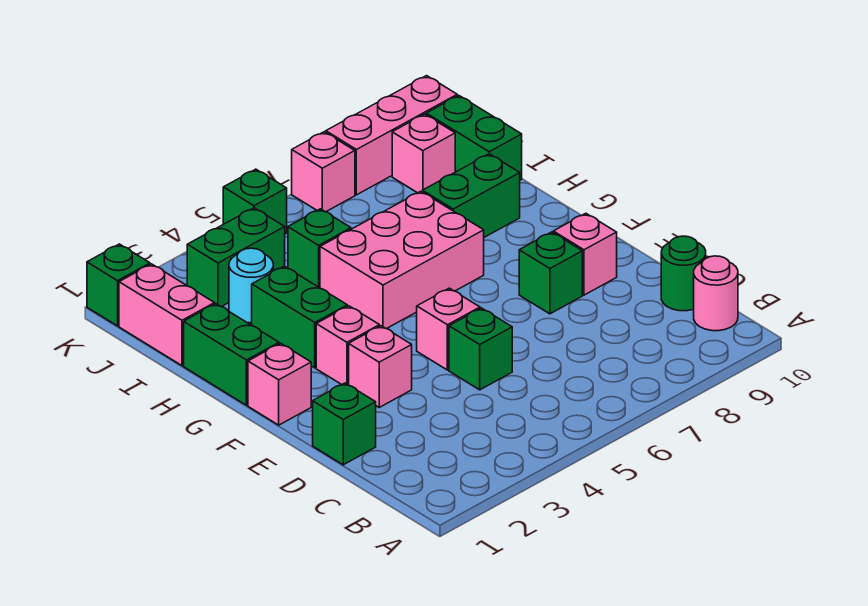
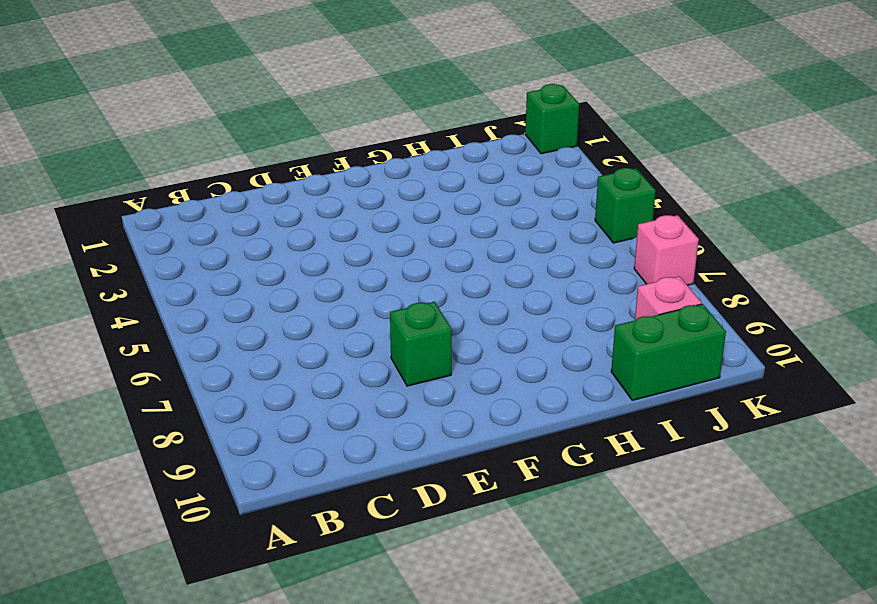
none -> pink 1x1 round brick [694,256,738,331]
none -> green 1x1 round brick [661,236,706,311]
none -> green 1x1 brick [313,383,376,465]

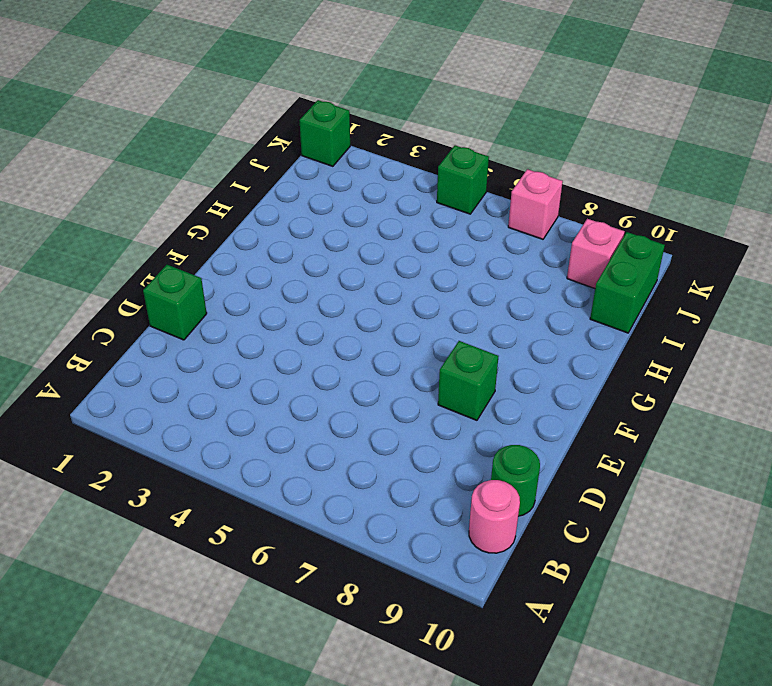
none -> green 1x1 brick [449,308,512,390]
none -> pink 1x1 brick [349,326,412,407]
none -> pink 1x1 brick [417,288,480,370]

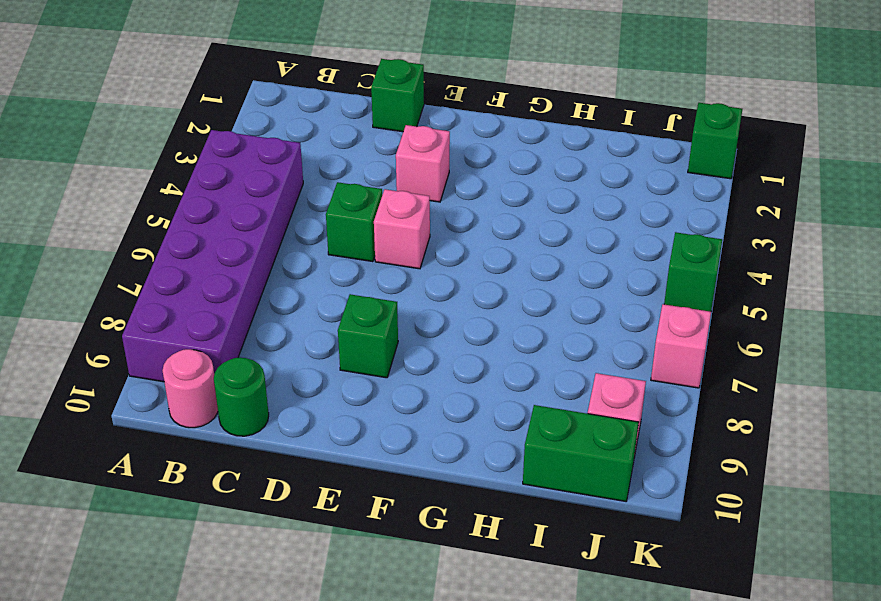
purple 2x6 brick [122,130,303,382] -> none
none -> pink 1x1 brick [553,213,617,295]
none -> pink 1x1 brick [248,343,311,425]
none -> pink 1x1 brick [316,306,379,385]

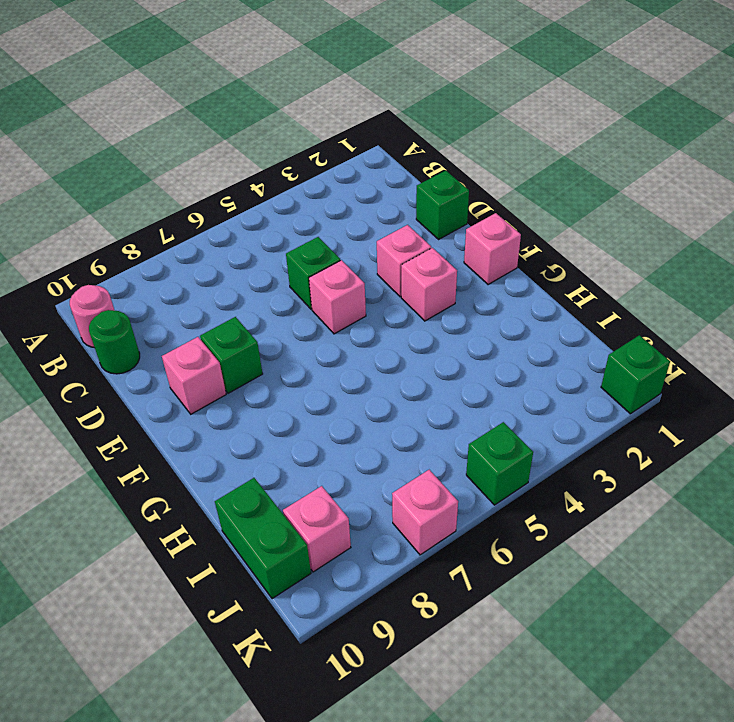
none -> green 1x2 brick [184,304,279,405]
none -> green 1x2 brick [252,266,347,368]
none -> pink 2x3 brick [320,191,484,329]

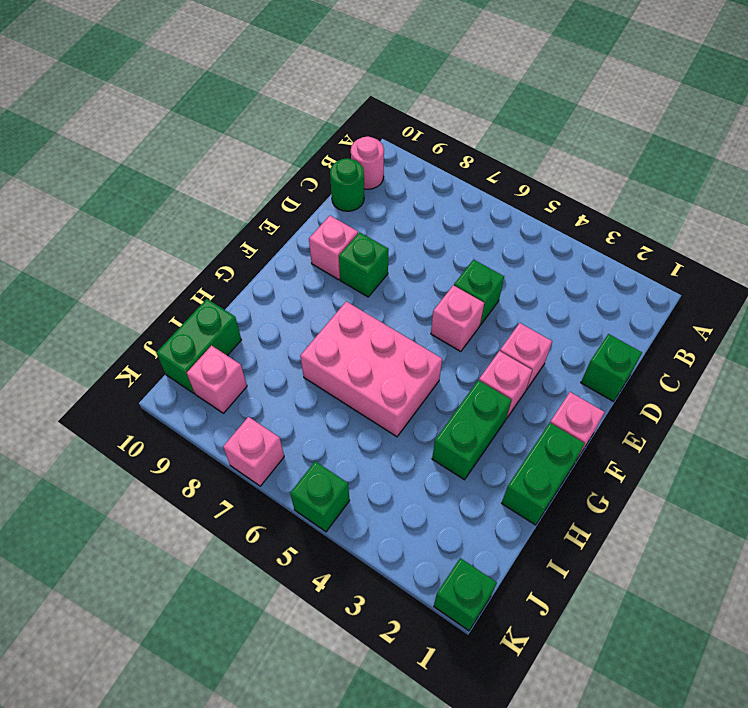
none -> green 1x2 brick [423,154,520,237]
none -> pink 1x2 brick [119,264,215,366]
none -> cyan 1x1 round brick [229,248,273,323]

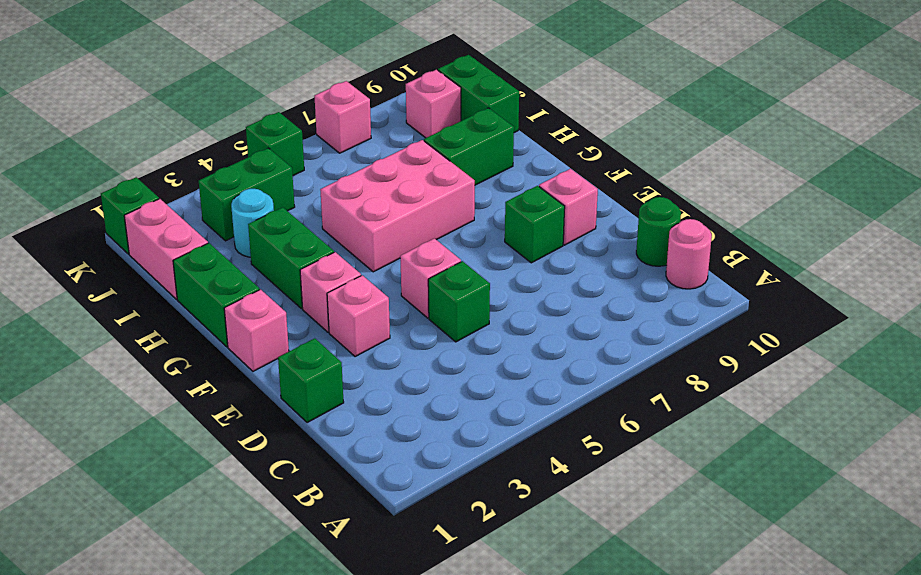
none -> green 1x1 brick [288,209,351,288]
none -> pink 1x3 brick [326,76,457,195]

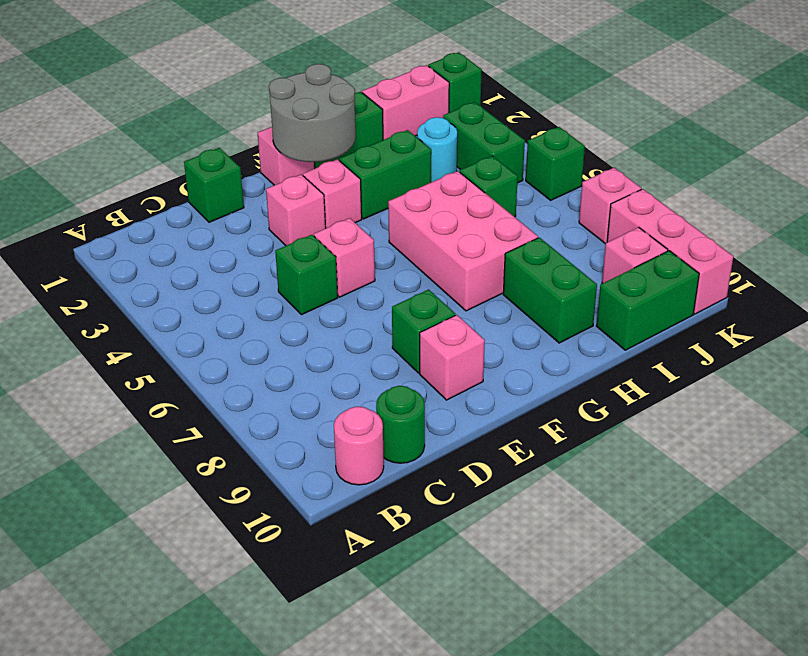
grey 2x2 round brick [269,64,356,162] -> none

